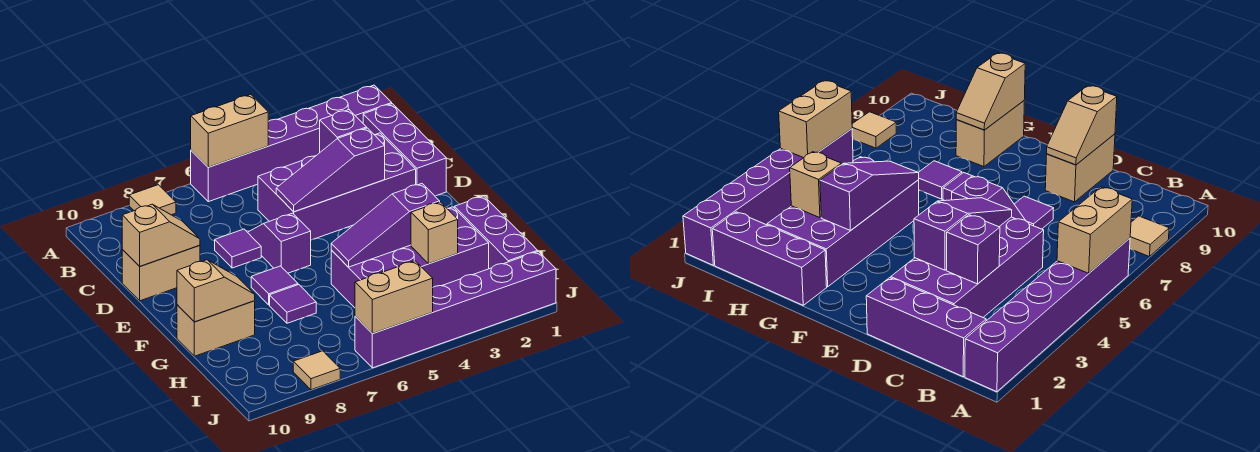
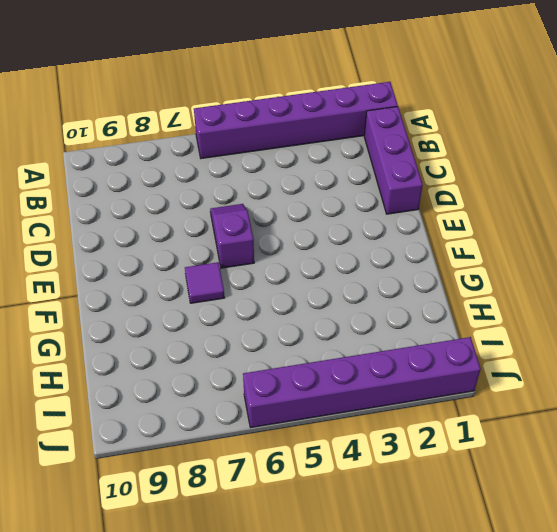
none -> tan 1x1 tile [129,185,176,215]
none -> purple 2x4 brick [258,133,416,240]
none -> purple 1x1 tile [215,229,261,268]

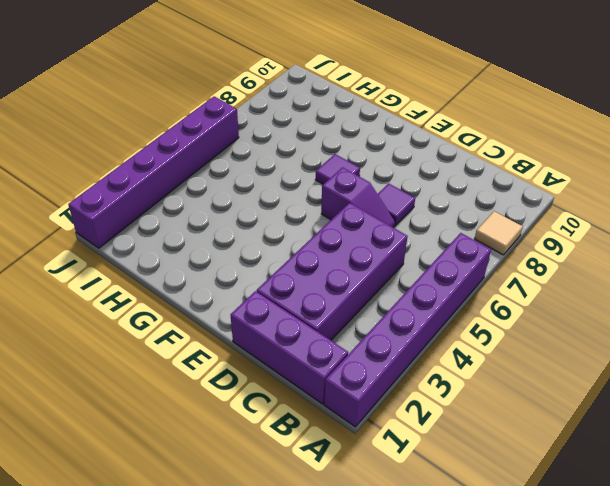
none -> tan 1x2 brick [122,245,200,301]
none -> purple 1x3 brick [454,196,538,269]
none -> purple 2x4 brick [331,207,489,308]

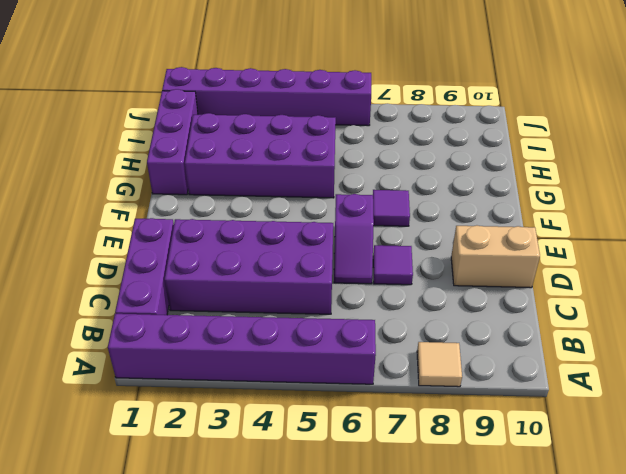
none -> purple 1x1 tile [270,285,316,323]
none -> tan 1x2 brick [177,301,255,356]
none -> tan 1x1 tile [293,351,340,390]

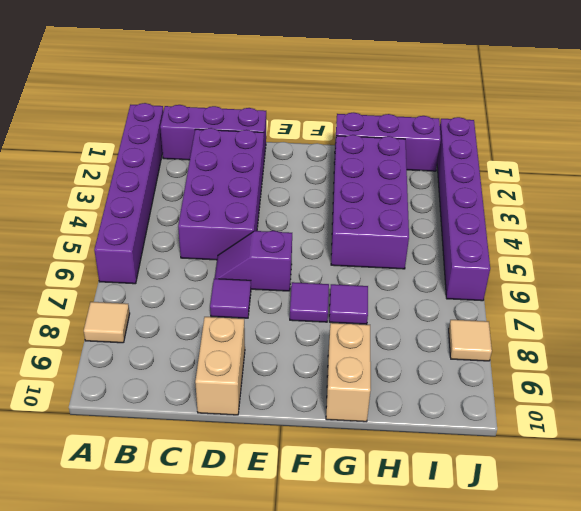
none -> tan 1x2 brick [191,95,268,167]
none -> purple 1x1 brick [320,110,367,152]
none -> purple 1x3 slope [276,128,385,212]

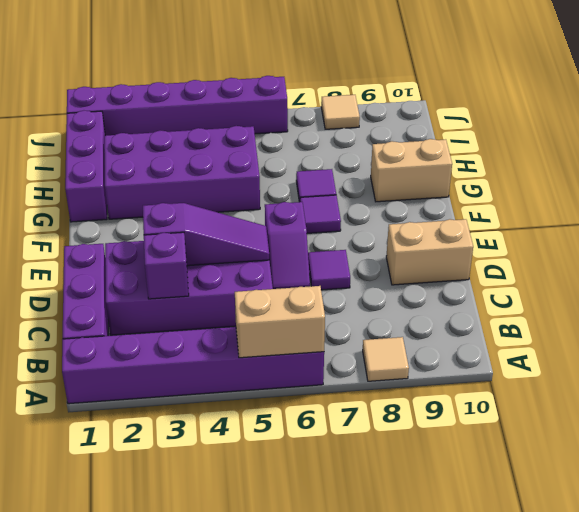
none -> tan 1x2 slope [122,204,200,266]
none -> purple 1x3 slope [331,184,440,267]
none -> tan 1x2 slope [177,260,255,322]

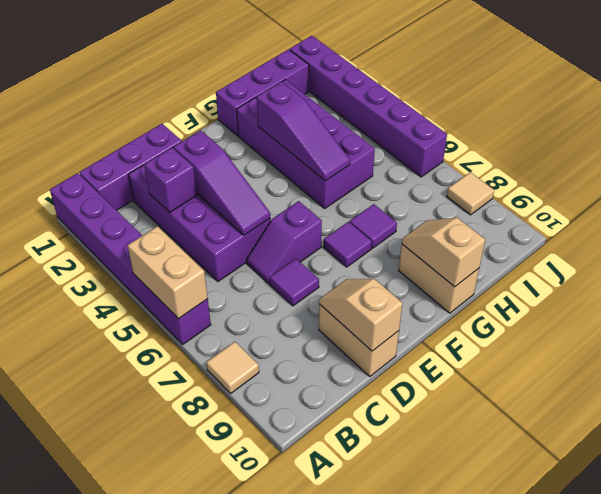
none -> tan 1x1 brick [411,202,458,264]
none -> tan 1x2 brick [355,261,433,333]

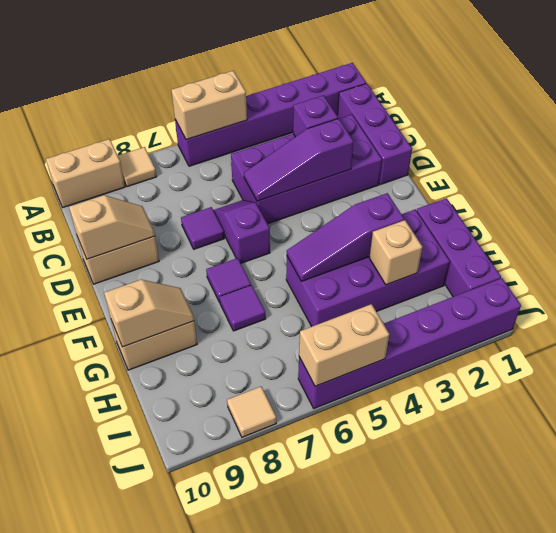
tan 1x2 brick [46,139,125,207] -> none

